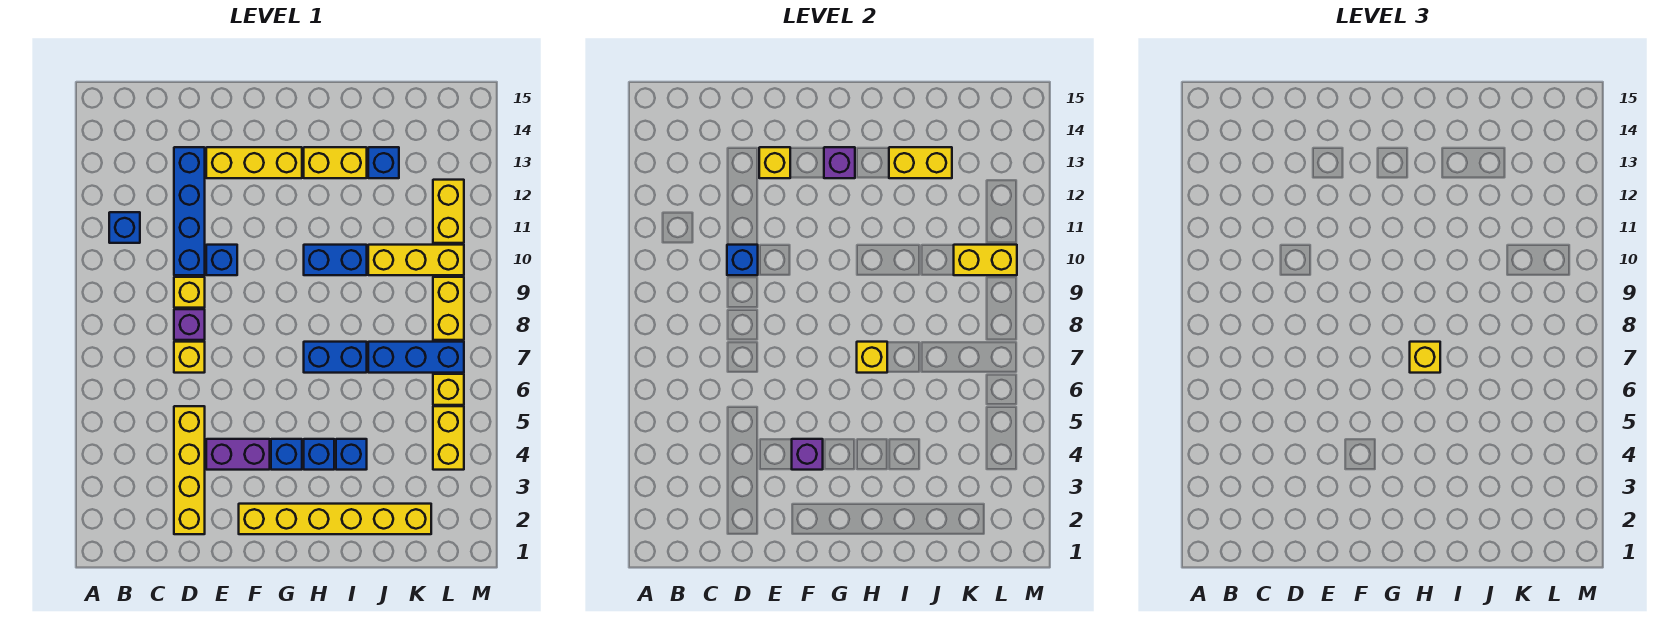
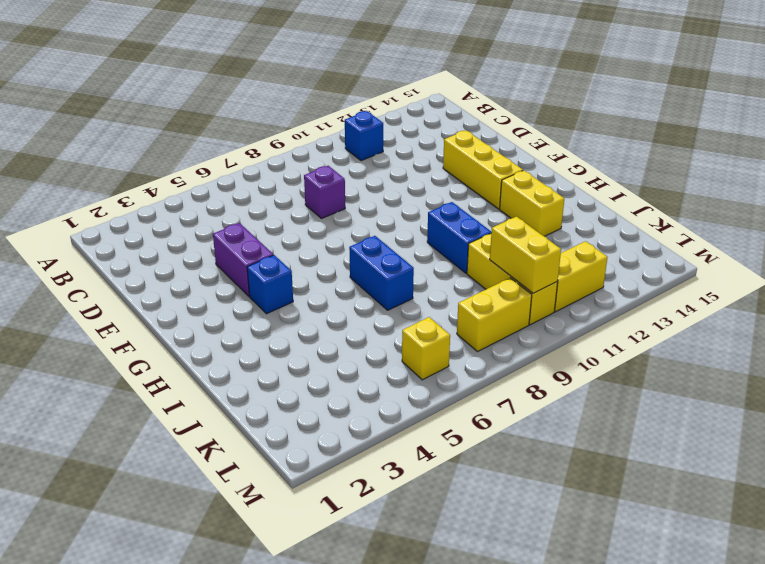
none -> yellow 1x4 brick [174,406,205,534]
none -> yellow 1x1 brick [174,342,205,373]
none -> yellow 1x1 brick [174,277,205,308]
none -> blue 1x4 brick [174,147,205,275]

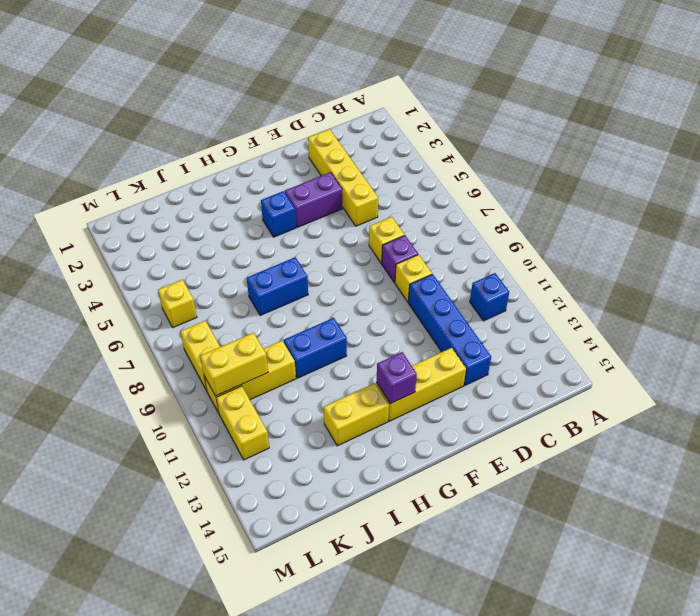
none -> blue 1x1 brick [206,245,237,275]
none -> yellow 1x6 brick [239,504,431,534]
none -> blue 1x1 brick [304,439,334,470]
none -> blue 1x1 brick [336,439,367,470]

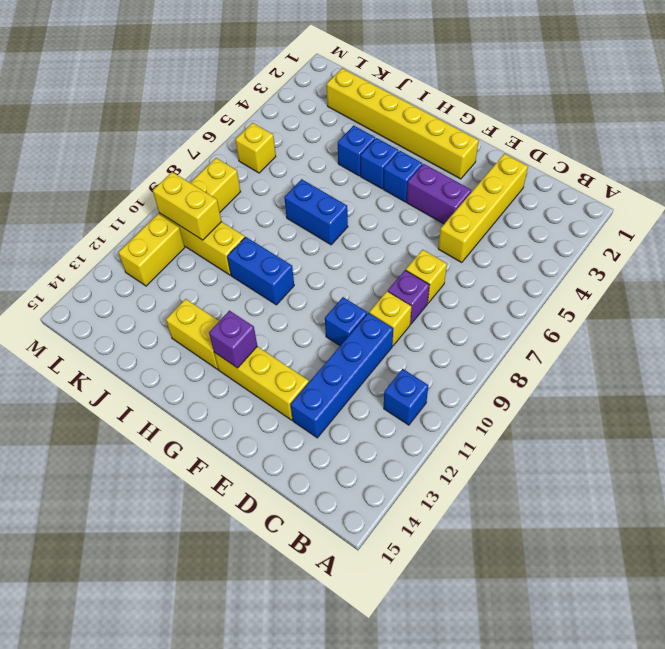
none -> blue 1x3 brick [368,342,464,373]
none -> blue 1x1 brick [368,147,399,178]
none -> yellow 1x2 brick [433,406,464,470]
none -> blue 1x1 brick [727,245,758,275]

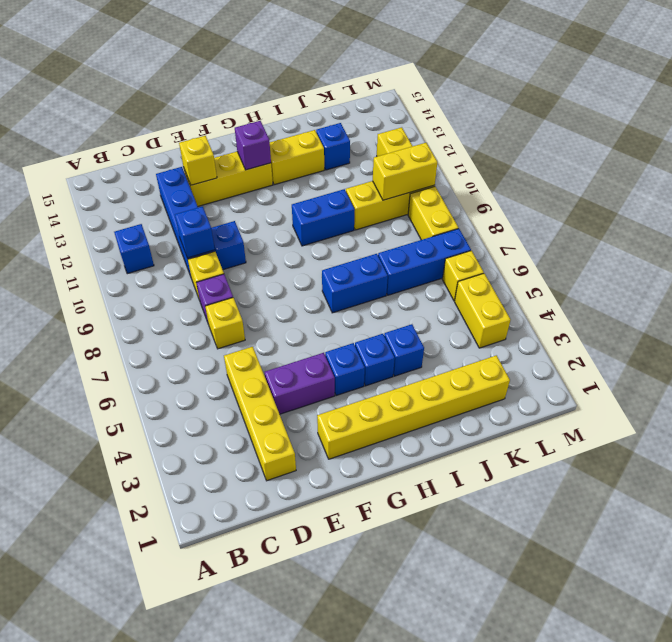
none -> purple 1x1 brick [792,439,823,470]
none -> yellow 1x1 brick [857,342,887,373]
none -> yellow 1x2 brick [889,147,952,178]
none -> yellow 1x1 brick [1410,342,1440,373]

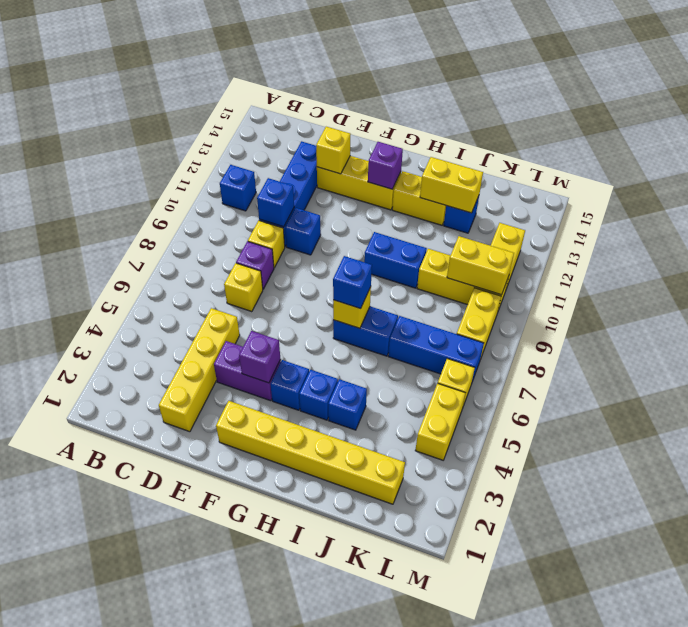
blue 1x1 brick [333,256,372,309] -> yellow 1x1 brick [1410,342,1440,373]

